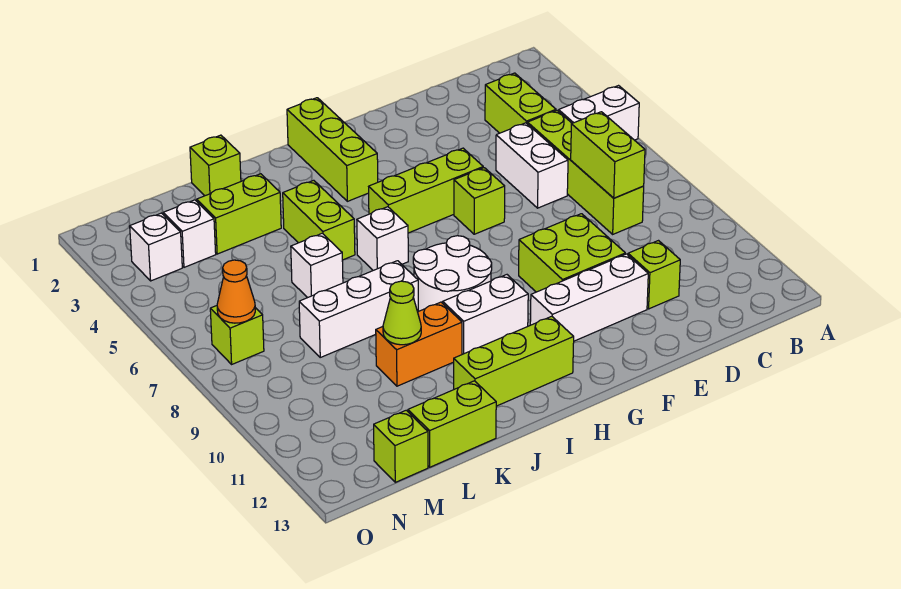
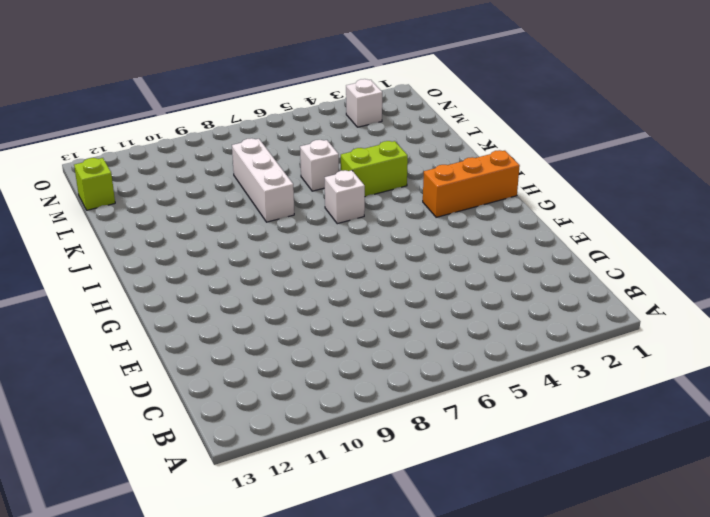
orange 1x3 brick [423,150,520,217] -> lime 1x3 brick [287,98,378,201]
none -> white 1x2 brick [559,86,639,140]
none -> lime 1x2 brick [485,73,556,133]
none -> lime 1x4 brick [527,110,644,234]

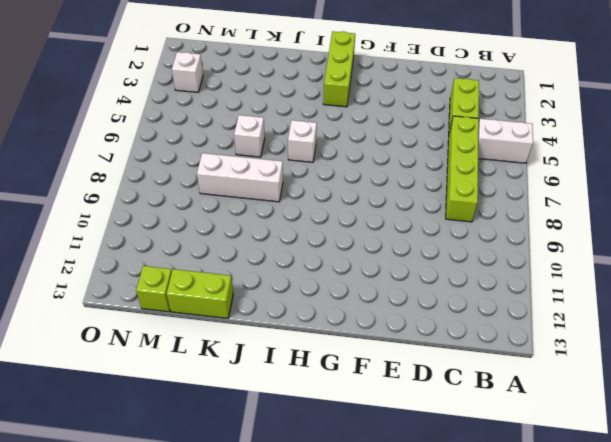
none -> white 1x2 brick [496,123,568,208]
none -> lime 1x1 brick [628,241,680,309]
none -> lime 2x2 brick [519,214,625,292]

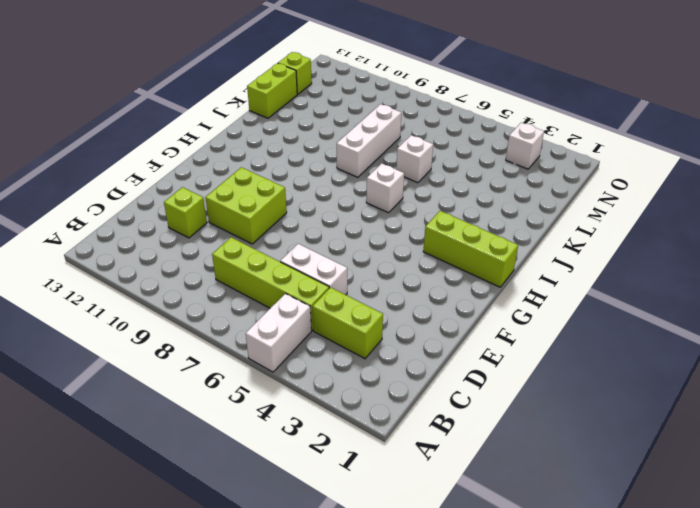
none -> white 1x3 brick [530,254,648,341]
none -> lime 1x3 brick [369,148,483,233]
none -> lime 1x1 brick [454,168,505,234]

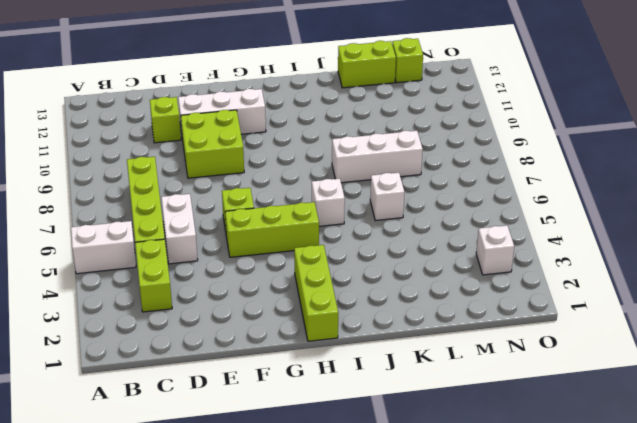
none -> white 2x2 round brick [413,236,492,311]
none -> white 1x2 brick [443,275,528,354]
none -> lime 1x3 brick [454,316,574,406]

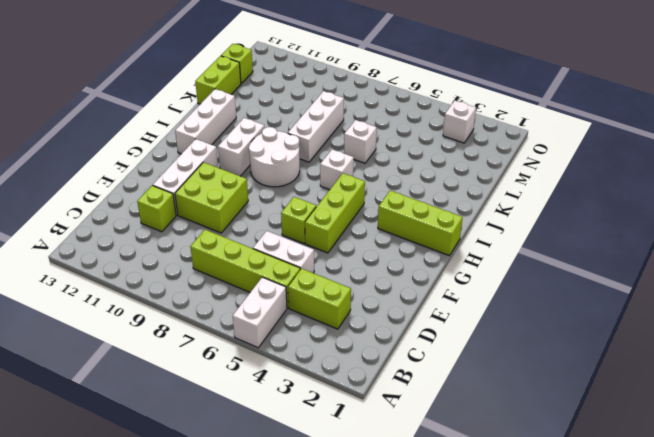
white 1x3 brick [175,89,236,154] -> lime 1x3 brick [454,316,574,406]
none -> lime 1x2 brick [283,180,355,260]
none -> orange 1x2 brick [376,302,462,386]
none -> lime 1x1 brick [190,135,241,196]

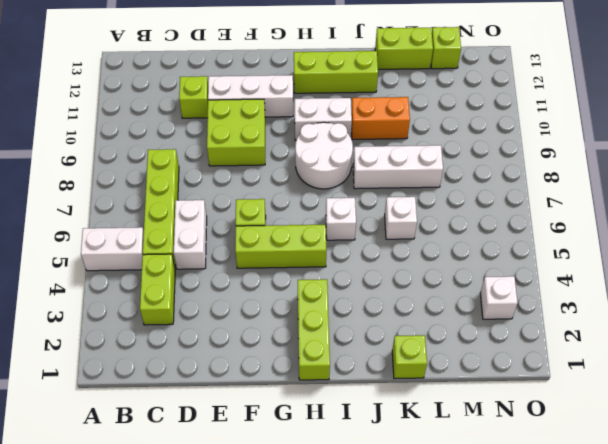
none -> lime 1x2 brick [283,180,355,260]
none -> lime 1x2 brick [197,174,281,254]
none -> white 1x1 brick [163,200,216,267]

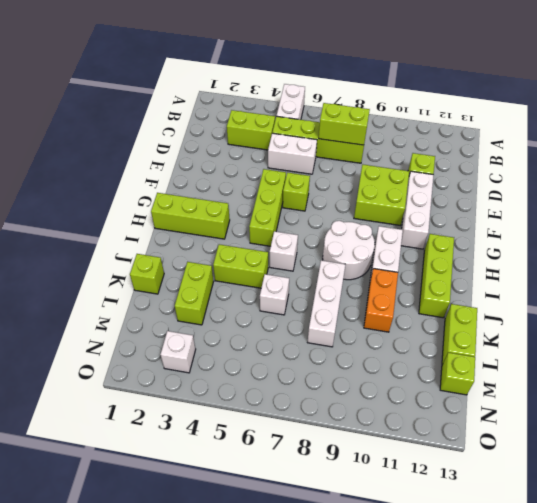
none -> white 1x1 brick [163,200,216,267]
none -> lime 1x1 brick [210,306,264,364]
none -> lime 1x1 cone [383,281,421,345]

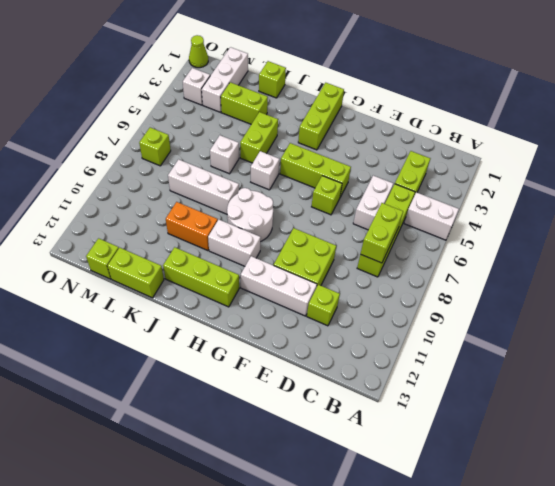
white 1x3 brick [202,47,248,112] -> white 1x1 brick [163,200,216,267]
lime 1x1 cone [189,35,208,68] -> lime 1x1 cone moved to [383,281,421,345]
none -> orange 1x1 cone [217,260,255,323]

